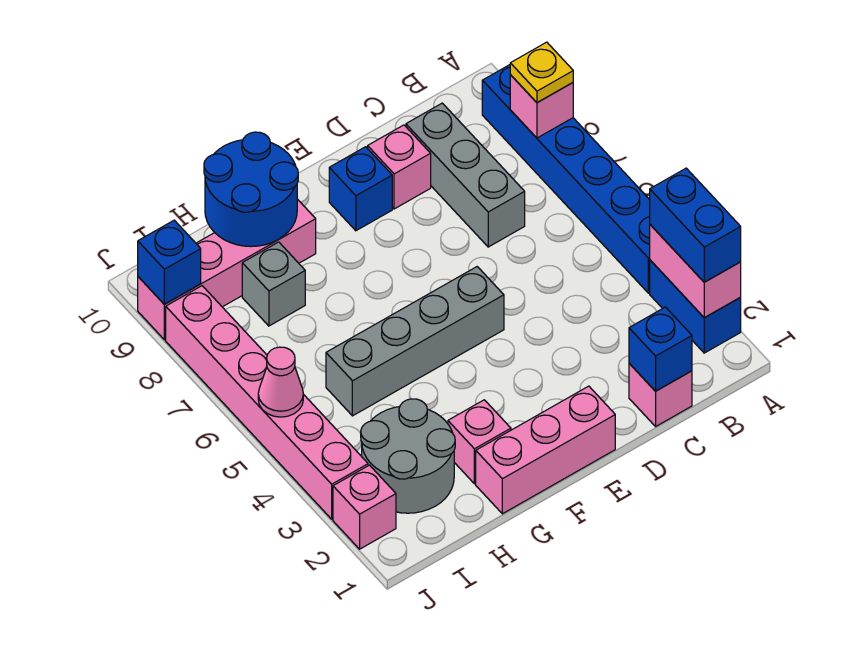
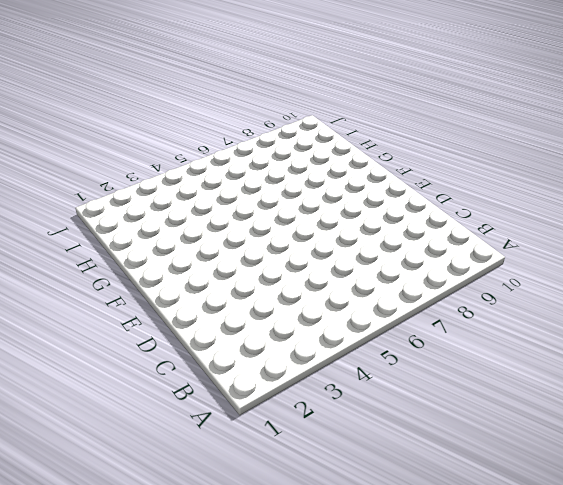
none -> blue 1x2 brick [650,260,741,353]
none -> blue 1x6 brick [482,65,650,293]
none -> pink 1x1 brick [629,363,692,426]

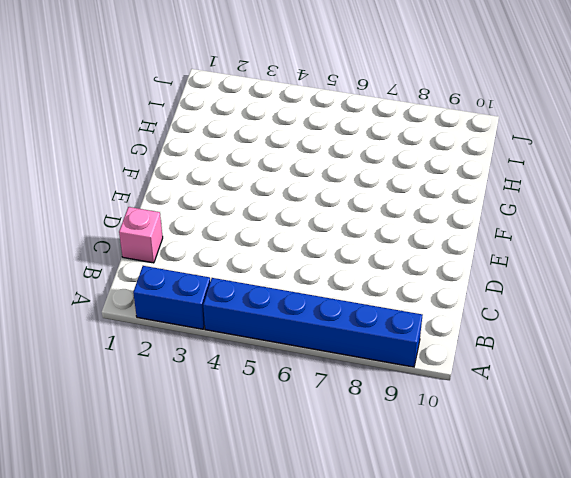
none -> grey 1x3 brick [406,103,525,247]
none -> pink 1x1 brick [368,125,431,209]
none -> pink 1x3 brick [476,386,615,514]

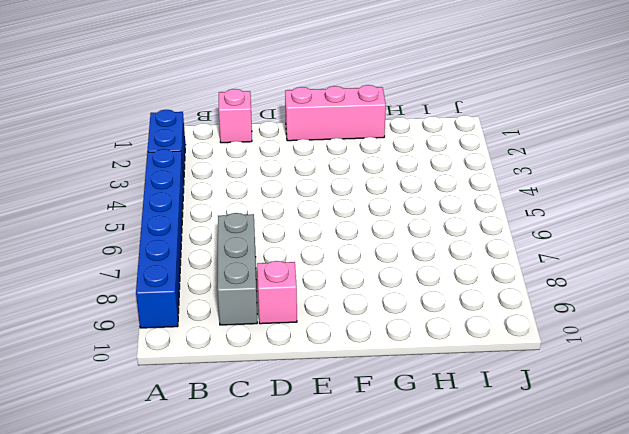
none -> grey 1x4 brick [326,267,504,416]
none -> blue 1x1 brick [329,147,392,231]
none -> pink 1x1 brick [448,400,511,484]

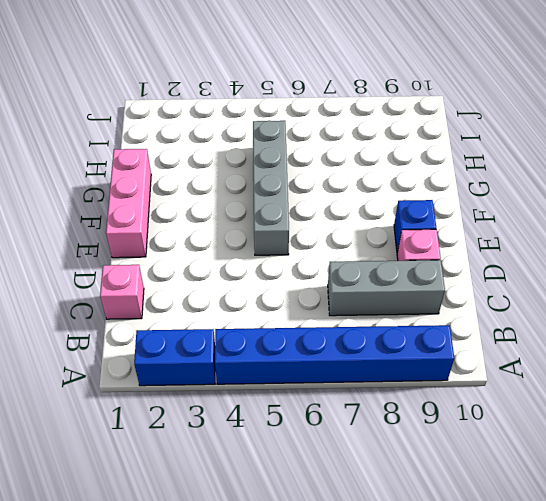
none -> pink 1x1 brick [448,400,511,484]
none -> pink 1x4 brick [138,199,316,340]
none -> grey 2x2 round brick [361,399,455,513]

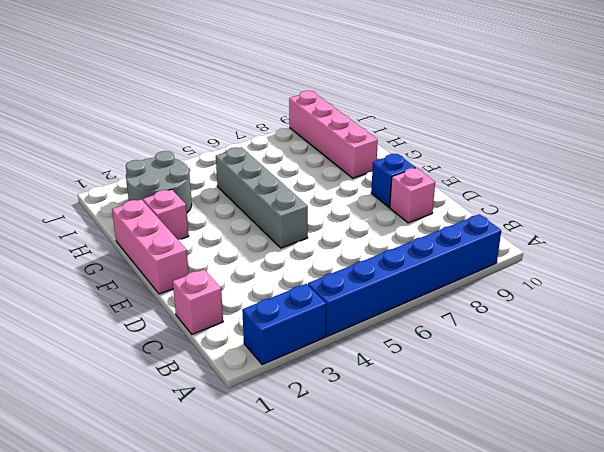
none -> grey 1x3 brick [406,103,525,247]
none -> grey 1x1 brick [242,242,305,326]
none -> pink 1x1 brick [333,465,396,549]

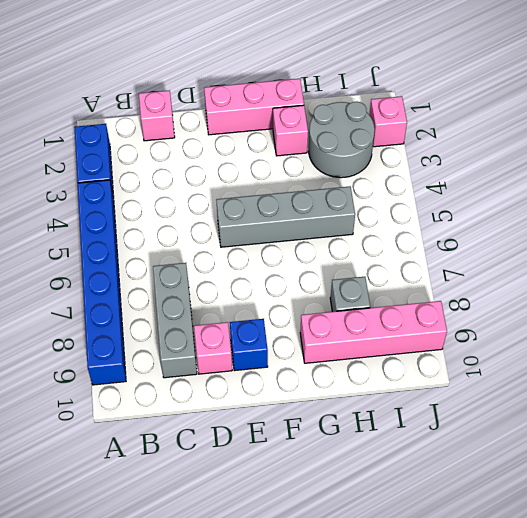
none -> pink 1x6 brick [166,286,368,519]
none -> pink 1x2 brick [650,225,741,318]
none -> pink 1x1 brick [510,75,573,138]

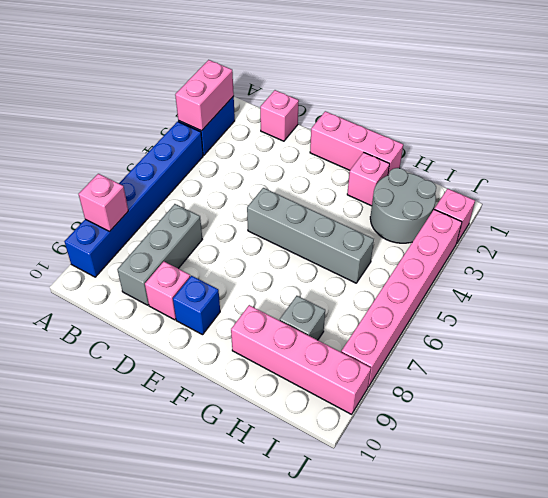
none -> blue 1x1 brick [629,307,692,391]
none -> blue 2x2 round brick [204,132,298,247]
none -> pink 1x1 cone [258,347,303,417]

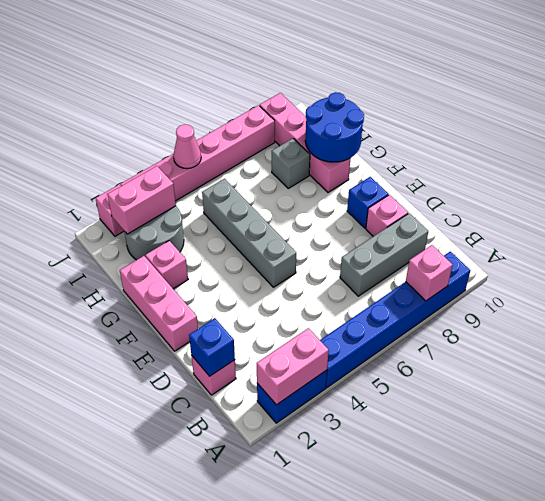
pink 1x2 brick [108,166,176,234] -> none
none -> blue 1x1 brick [138,220,201,304]
none -> blue 1x2 brick [650,168,741,282]
none -> yellow 1x1 plate [510,42,573,103]

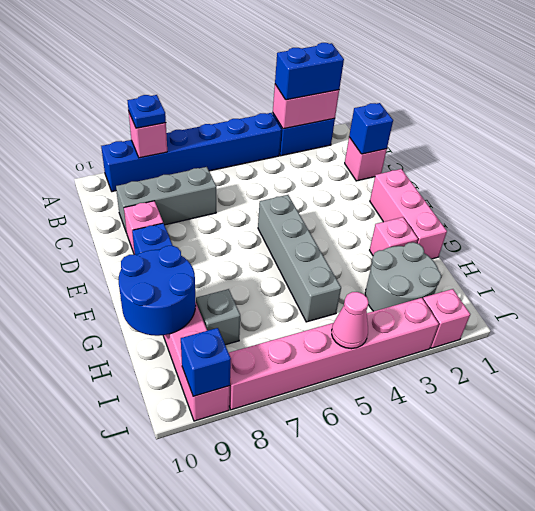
blue 1x1 plate [127,95,166,128] -> yellow 1x1 plate [510,42,573,103]

